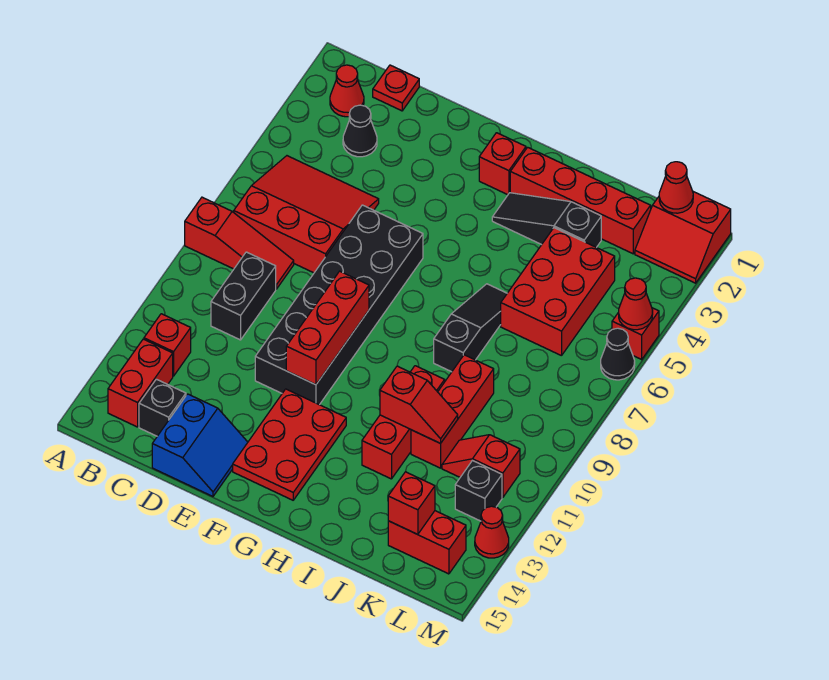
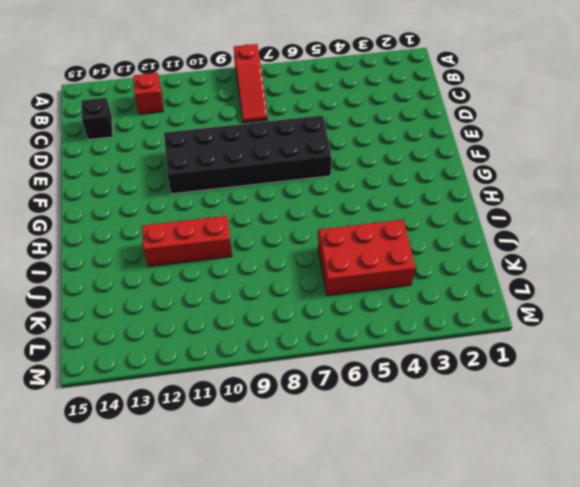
none -> red 1x1 cone [330,65,364,117]
none -> red 3x3 slope [234,156,379,273]
none -> red 1x2 brick [108,339,173,427]
none -> red 1x1 plate [373,65,419,111]

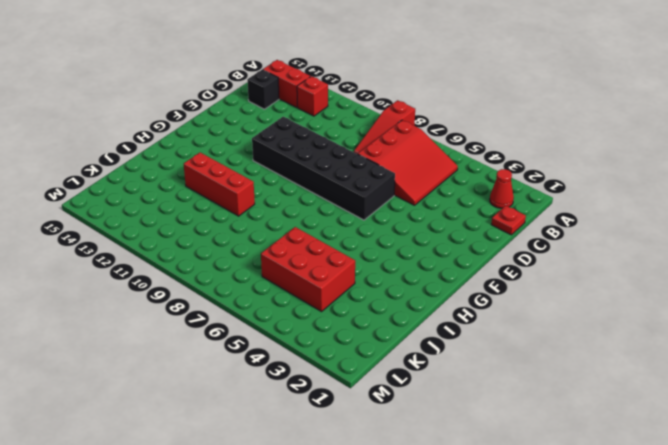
none -> black 1x1 cone [343,105,377,157]
none -> black 1x2 brick [211,252,276,340]
none -> blue 2x2 slope [152,394,248,496]
none -> red 2x3 plate [233,389,346,500]

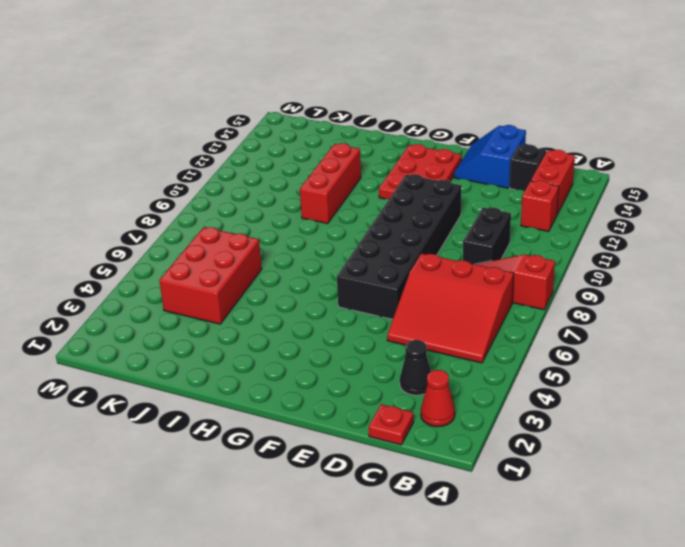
none -> red 1x1 brick [479,133,526,195]
none -> red 1x4 brick [510,147,651,254]
none -> black 1x3 slope [492,193,601,247]
none -> black 1x3 slope [434,284,507,372]

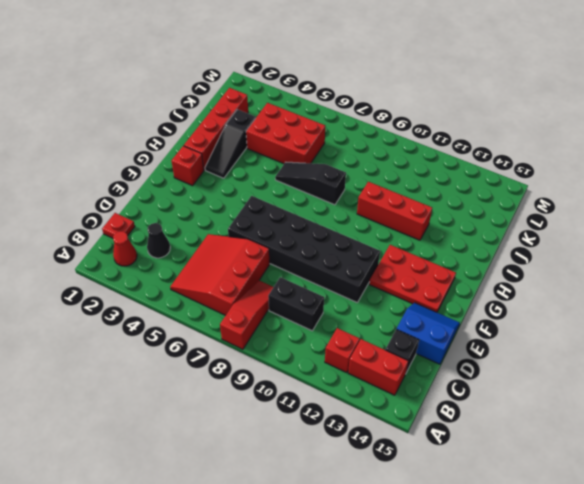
none -> red 1x3 brick [411,355,494,468]
none -> red 1x2 slope [442,435,520,498]
none -> red 1x2 brick [388,511,466,574]
none -> red 2x2 slope [635,192,731,283]

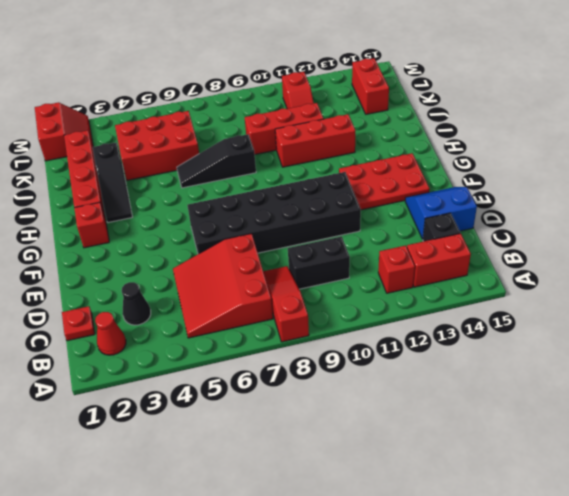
none -> black 1x1 brick [455,461,502,521]
none -> red 1x1 brick [612,308,659,359]
none -> black 1x1 cone [601,328,635,380]
none -> red 1x1 cone [475,506,509,558]

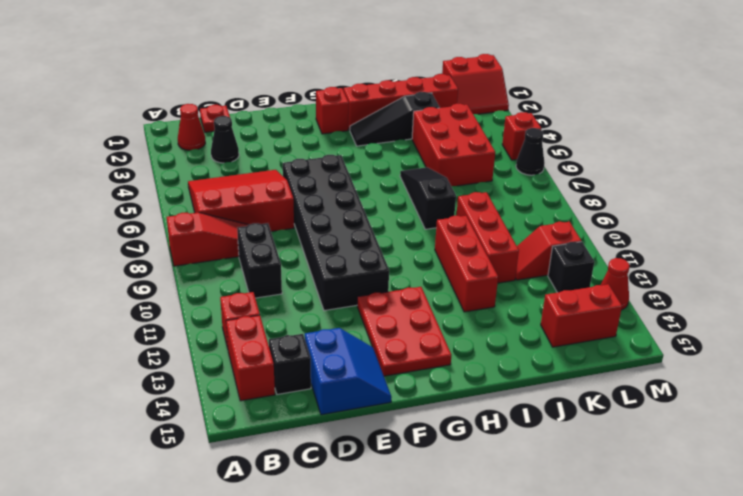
none -> red 1x3 brick [286,271,369,385]
none -> red 1x2 slope [380,366,458,443]
none -> red 1x1 brick [388,472,435,535]
none -> red 1x1 cone [659,162,693,213]

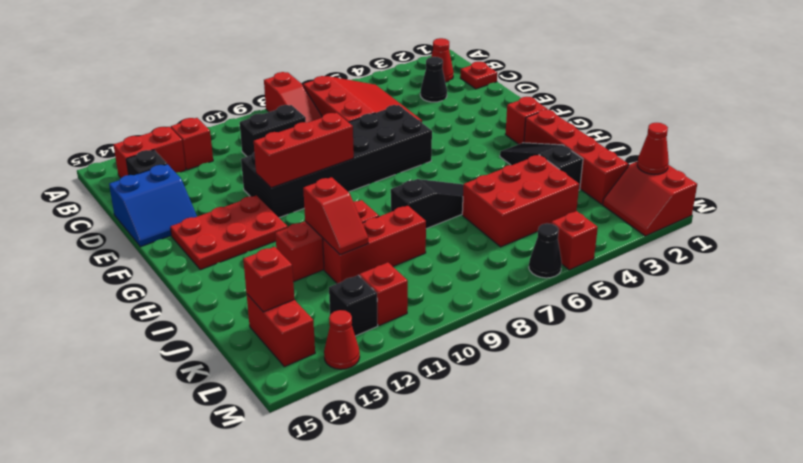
none -> red 1x1 cone [619,278,653,330]

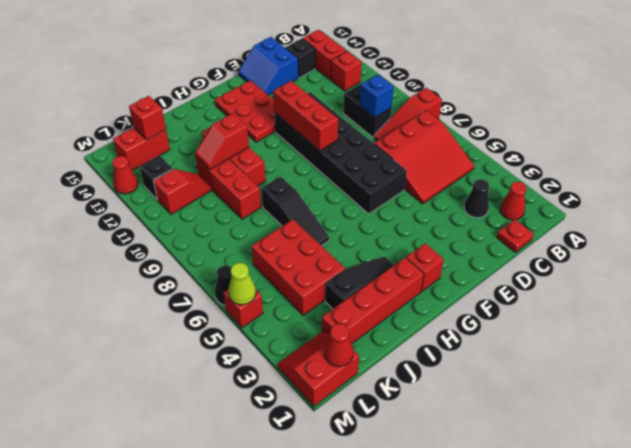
blue 1x1 brick [360,74,394,117] -> none
lime 1x1 cone [228,263,256,305] -> red 1x1 cone [619,278,653,330]

